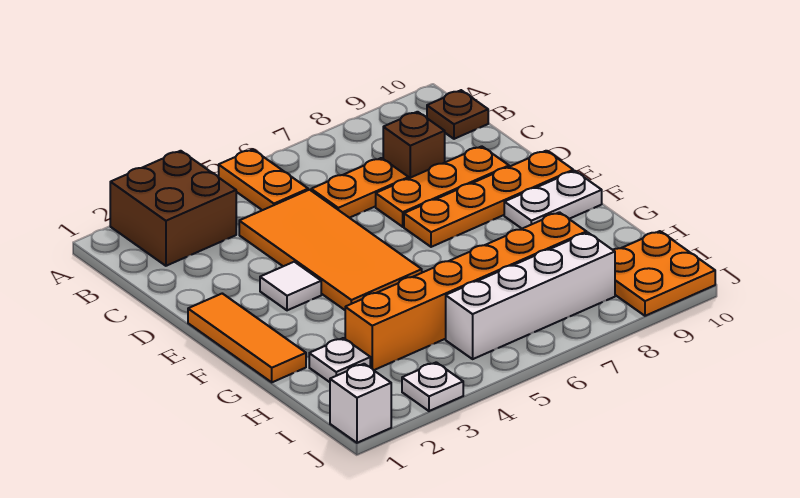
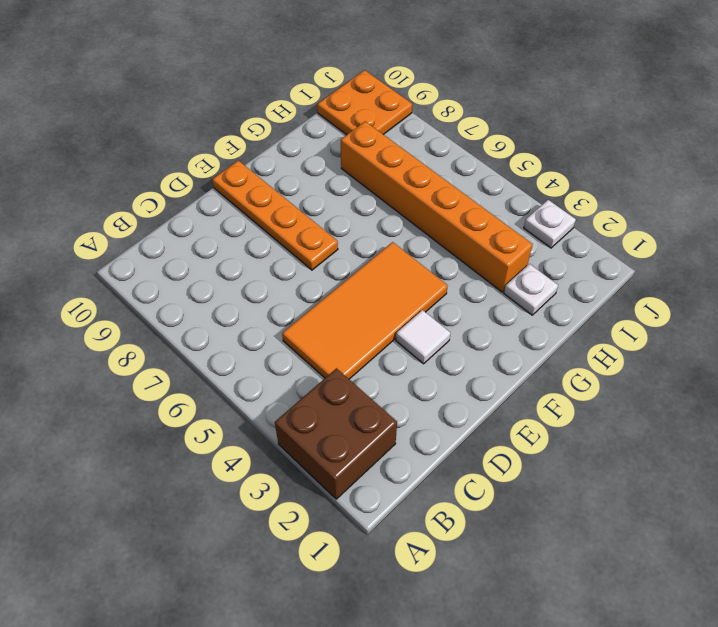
none -> orange 1x2 plate [219,149,308,210]
none -> brown 1x1 plate [427,90,488,139]
none -> orange 1x2 plate [311,158,409,218]

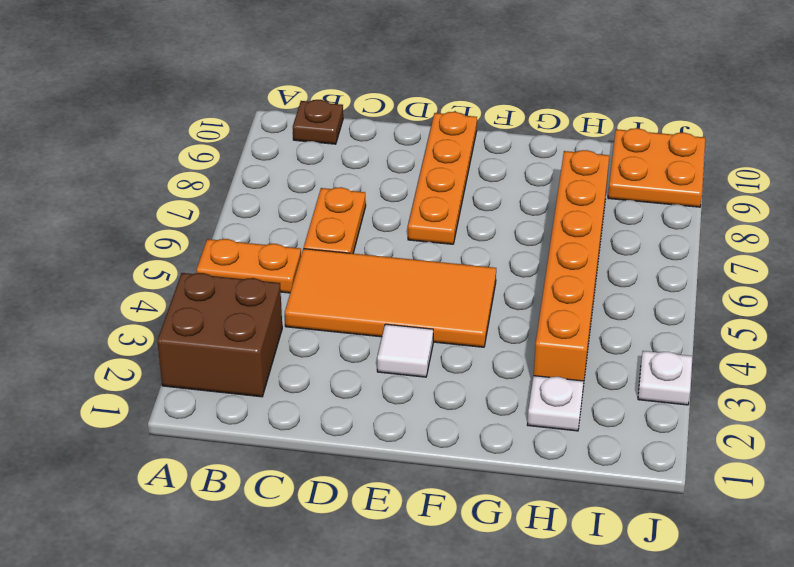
none -> brown 1x1 brick [383,112,445,178]
none -> orange 1x3 plate [376,146,509,227]
none -> orange 1x3 tile [188,293,306,382]

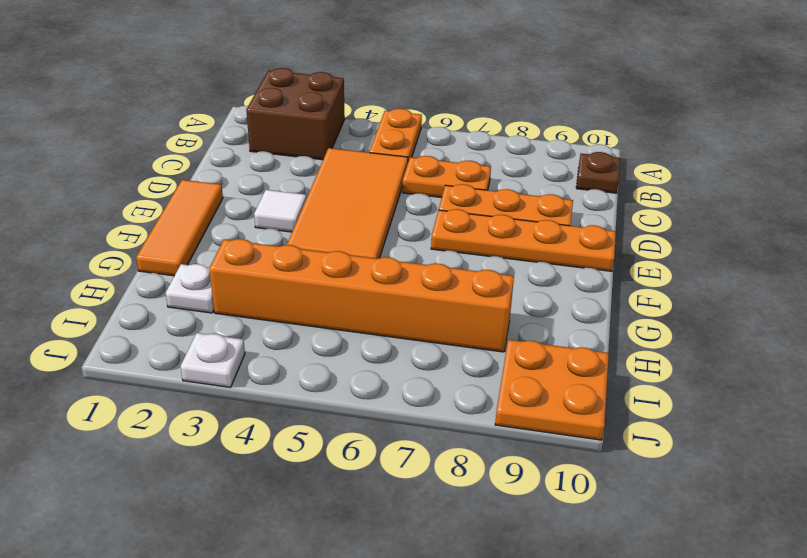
none -> brown 1x1 brick [383,112,445,178]
none -> white 1x2 plate [504,171,602,229]
none -> white 1x4 brick [446,233,615,359]

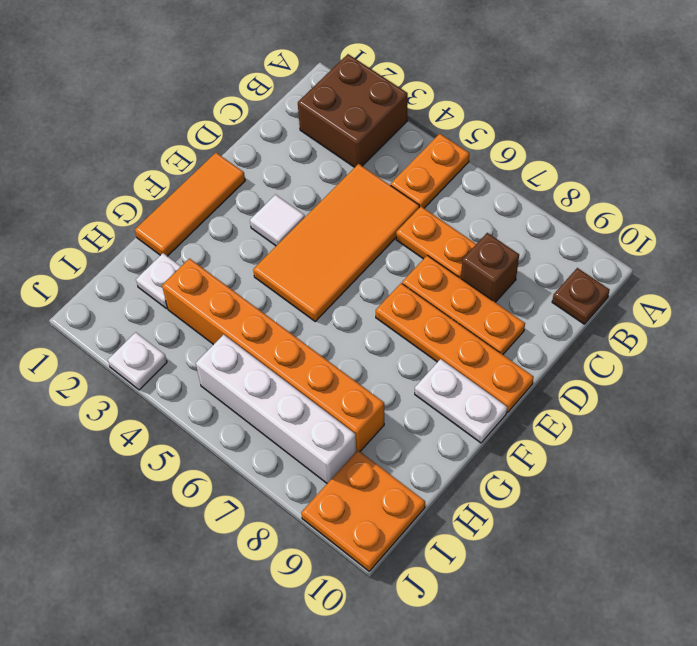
none -> white 1x1 brick [330,364,391,443]

